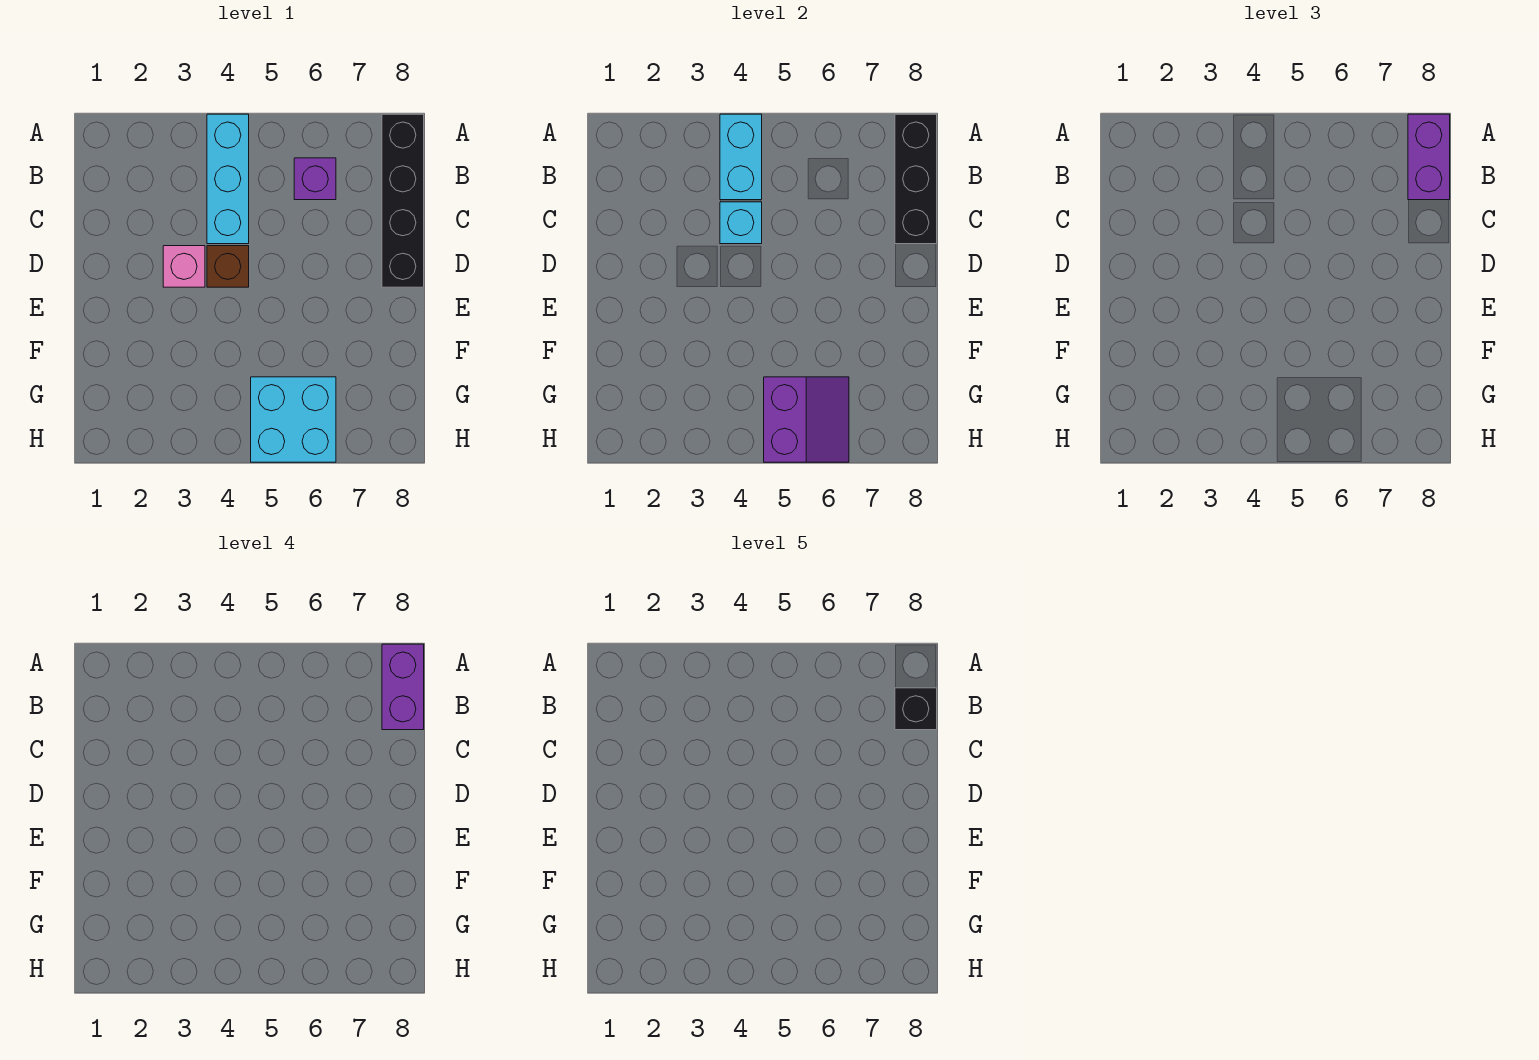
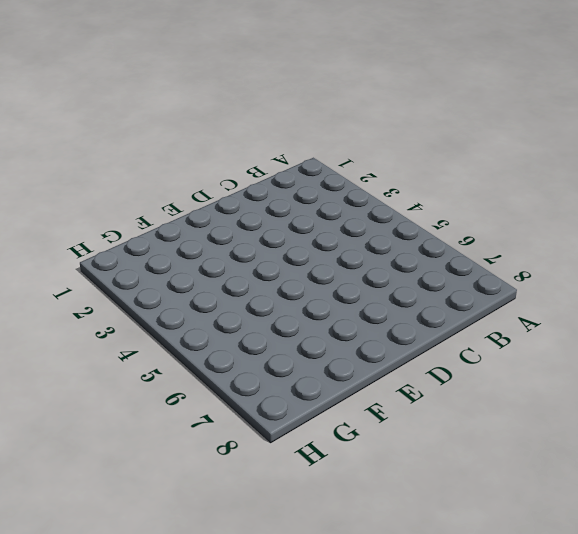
none -> cyan 1x3 brick [207,114,249,244]
none -> black 1x4 brick [382,114,424,287]
none -> purple 1x1 brick [294,158,336,200]

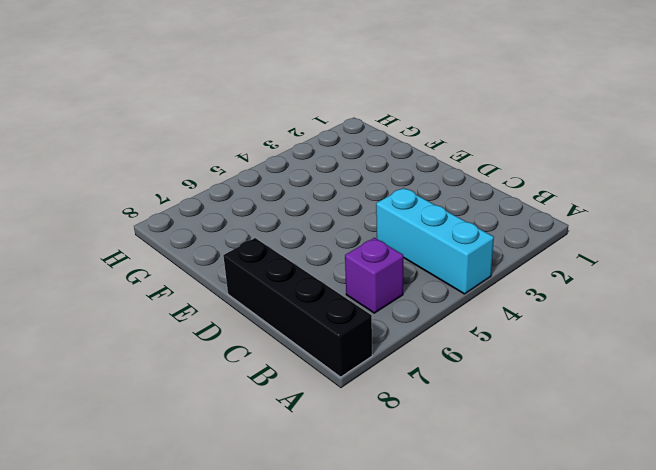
none -> pink 1x1 brick [163,246,205,287]
none -> brown 1x1 brick [207,246,249,287]
none -> cyan 2x2 brick [251,377,336,462]

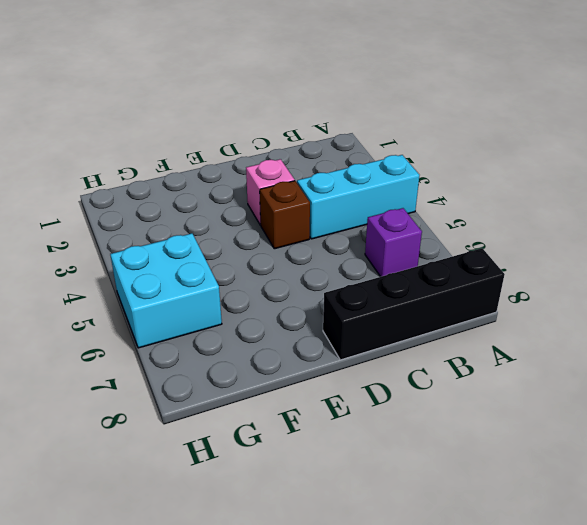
none -> cyan 1x2 brick [720,114,762,200]
none -> black 1x3 brick [895,114,937,244]
none -> cyan 1x1 brick [720,202,762,244]

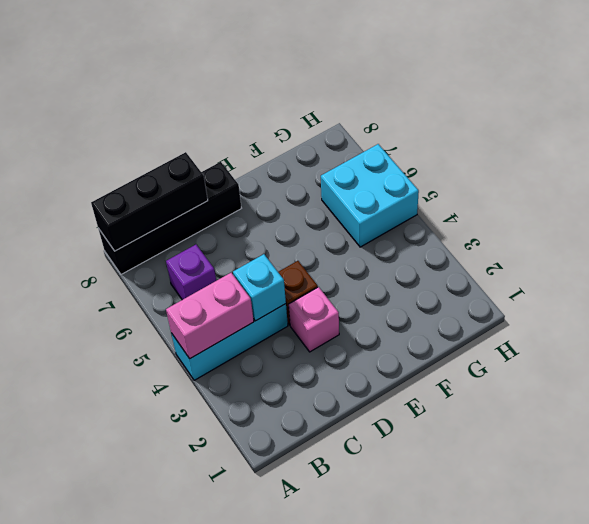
pink 1x2 brick [166,273,254,359] -> cyan 1x2 brick [720,114,762,200]
none -> purple 2x2 slope [764,377,849,462]
none -> purple 1x2 brick [1408,114,1450,200]
none -> purple 1x2 brick [382,644,424,730]

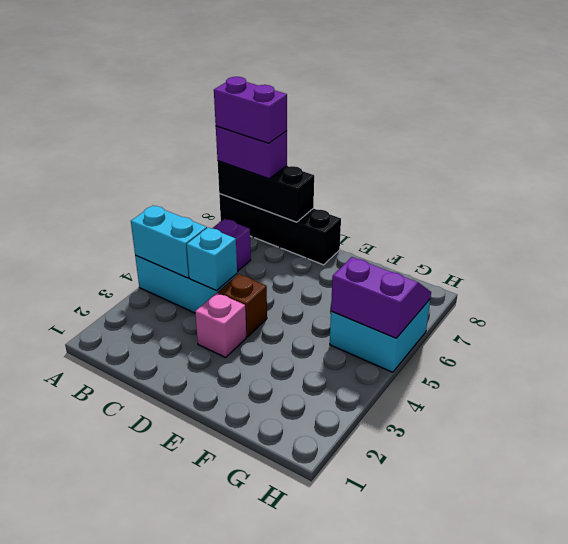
none -> black 1x1 brick [895,688,937,730]

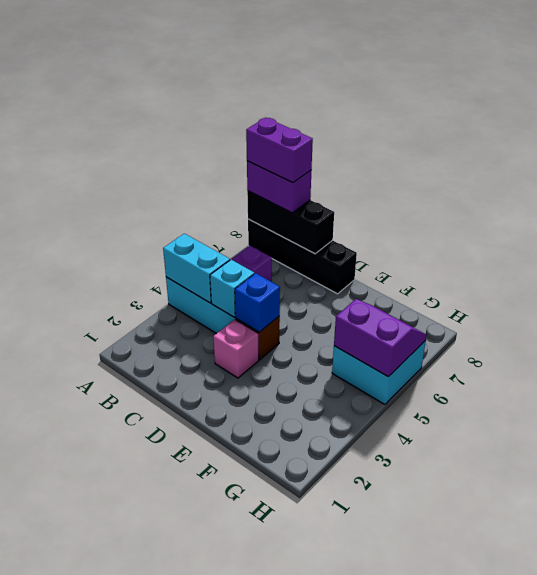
blue 1x1 brick [235,273,280,332] -> none
none -> black 1x1 brick [895,688,937,730]

